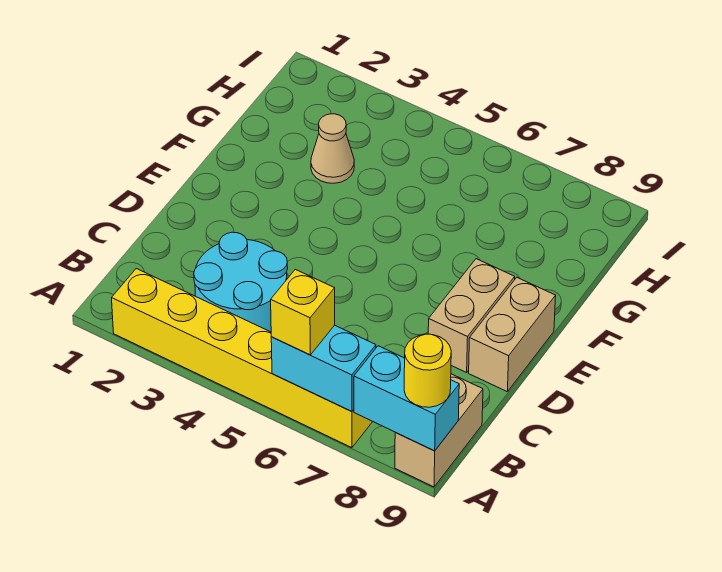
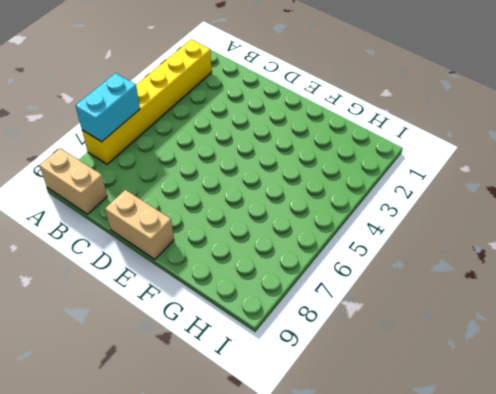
none -> cyan 2x2 round brick [194,232,288,332]
none -> tan 1x2 brick [428,259,515,372]

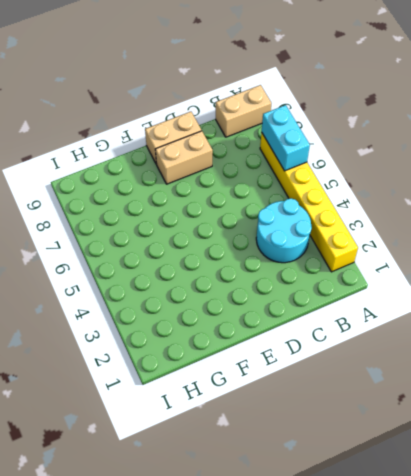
none -> tan 1x1 cone [311,114,354,183]
none -> cyan 1x2 brick [354,346,459,451]

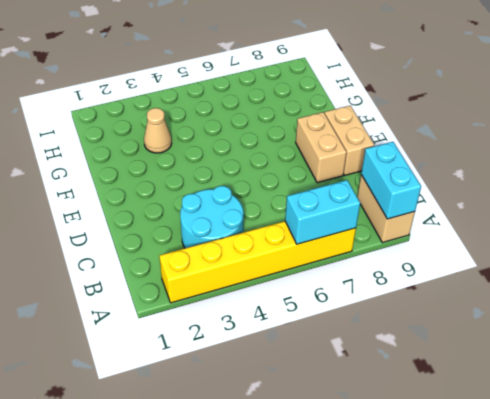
cyan 1x2 brick [361,142,421,219] -> cyan 1x2 brick turned to [354,346,459,451]
none -> yellow 1x1 brick [271,269,335,355]
none -> yellow 1x1 round brick [404,334,451,407]

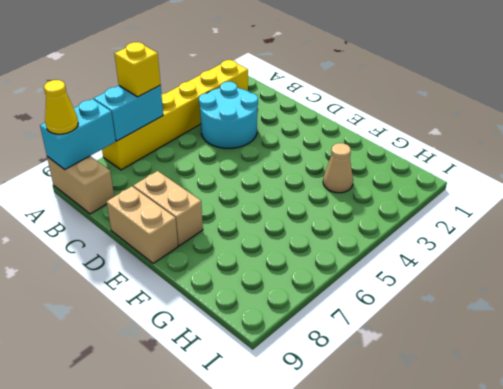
yellow 1x1 cone [44,80,78,134] -> yellow 1x1 round brick [404,334,451,407]

